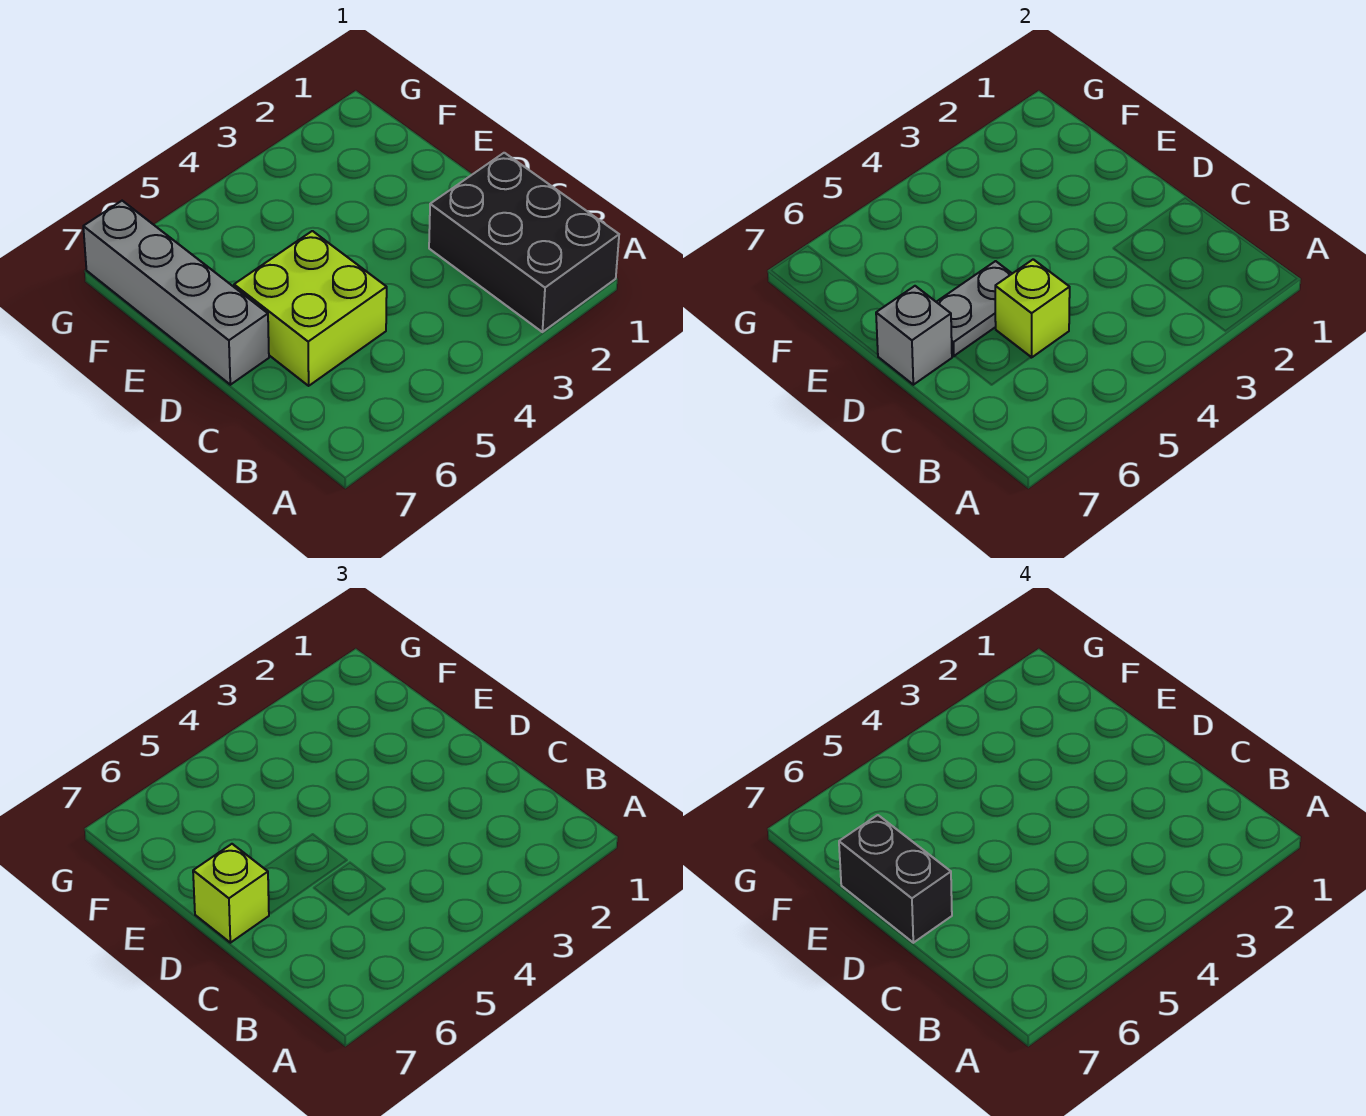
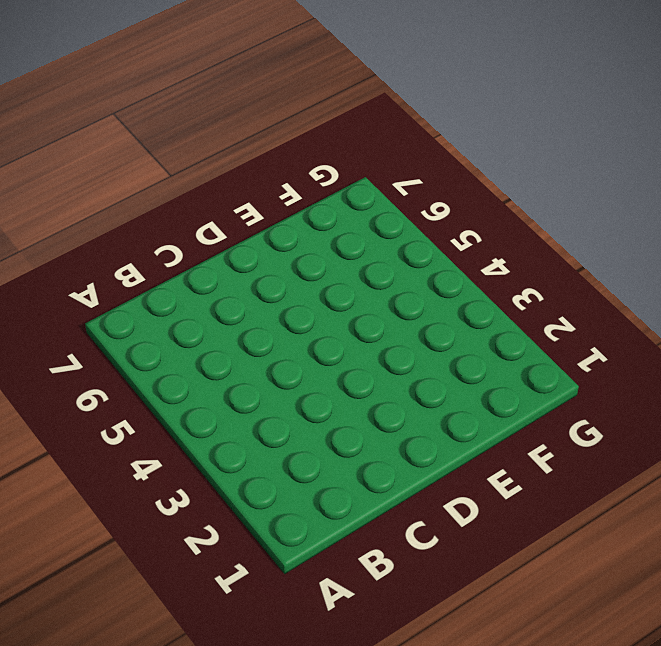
none -> black 2x3 brick [429,153,619,332]
none -> lime 2x2 brick [234,231,387,386]

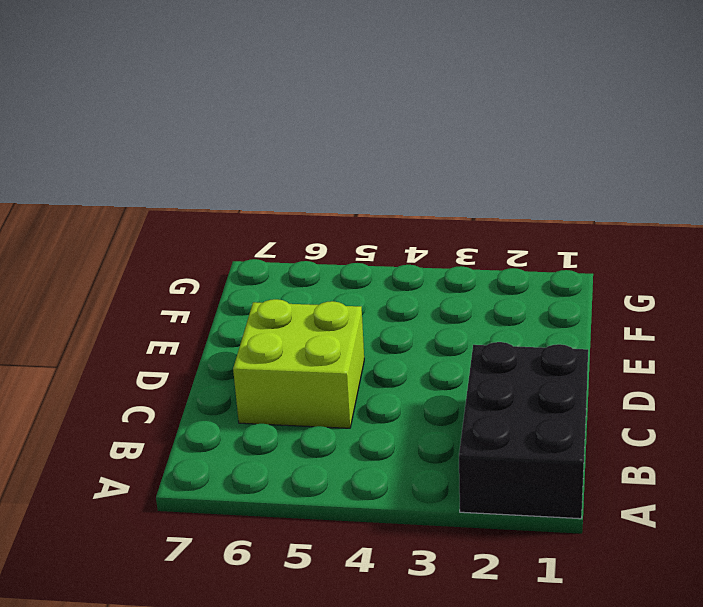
none -> grey 1x4 brick [83,201,269,385]
none -> lime 1x1 brick [995,259,1070,358]

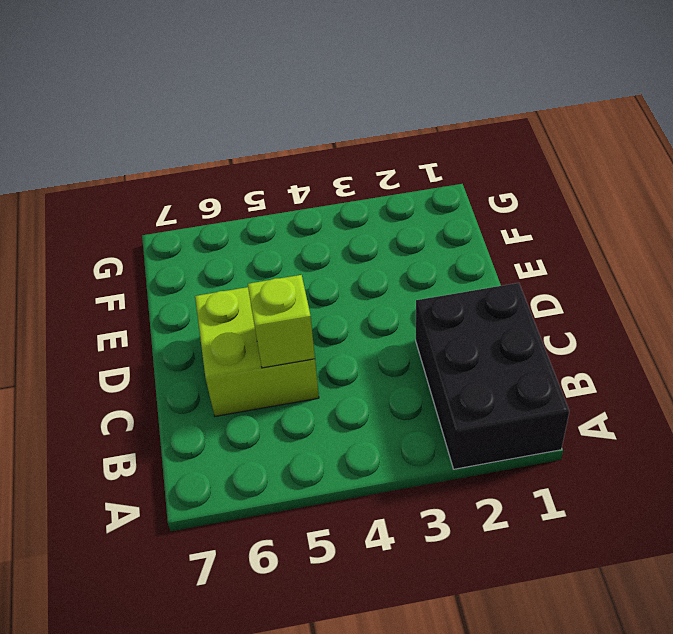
none -> grey 1x4 brick [83,201,269,385]
none -> grey 1x2 plate [937,261,1012,356]

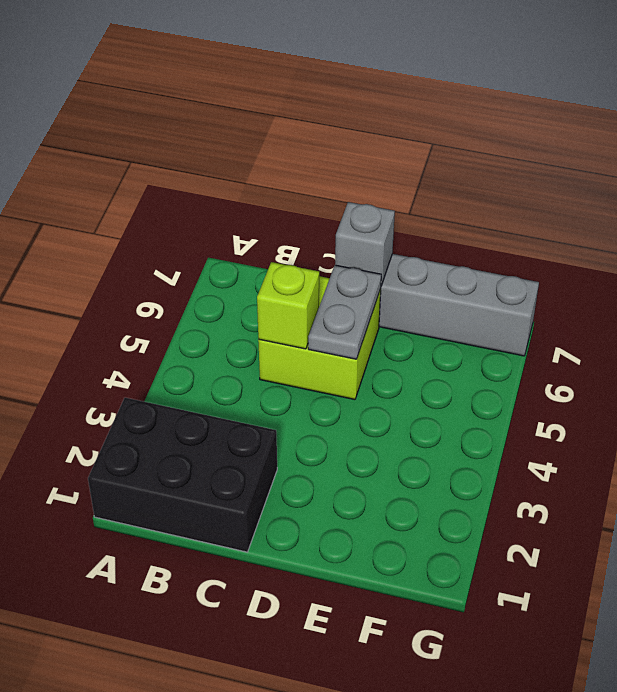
none -> lime 1x1 brick [193,844,269,943]
none -> black 1x2 brick [839,815,952,943]

